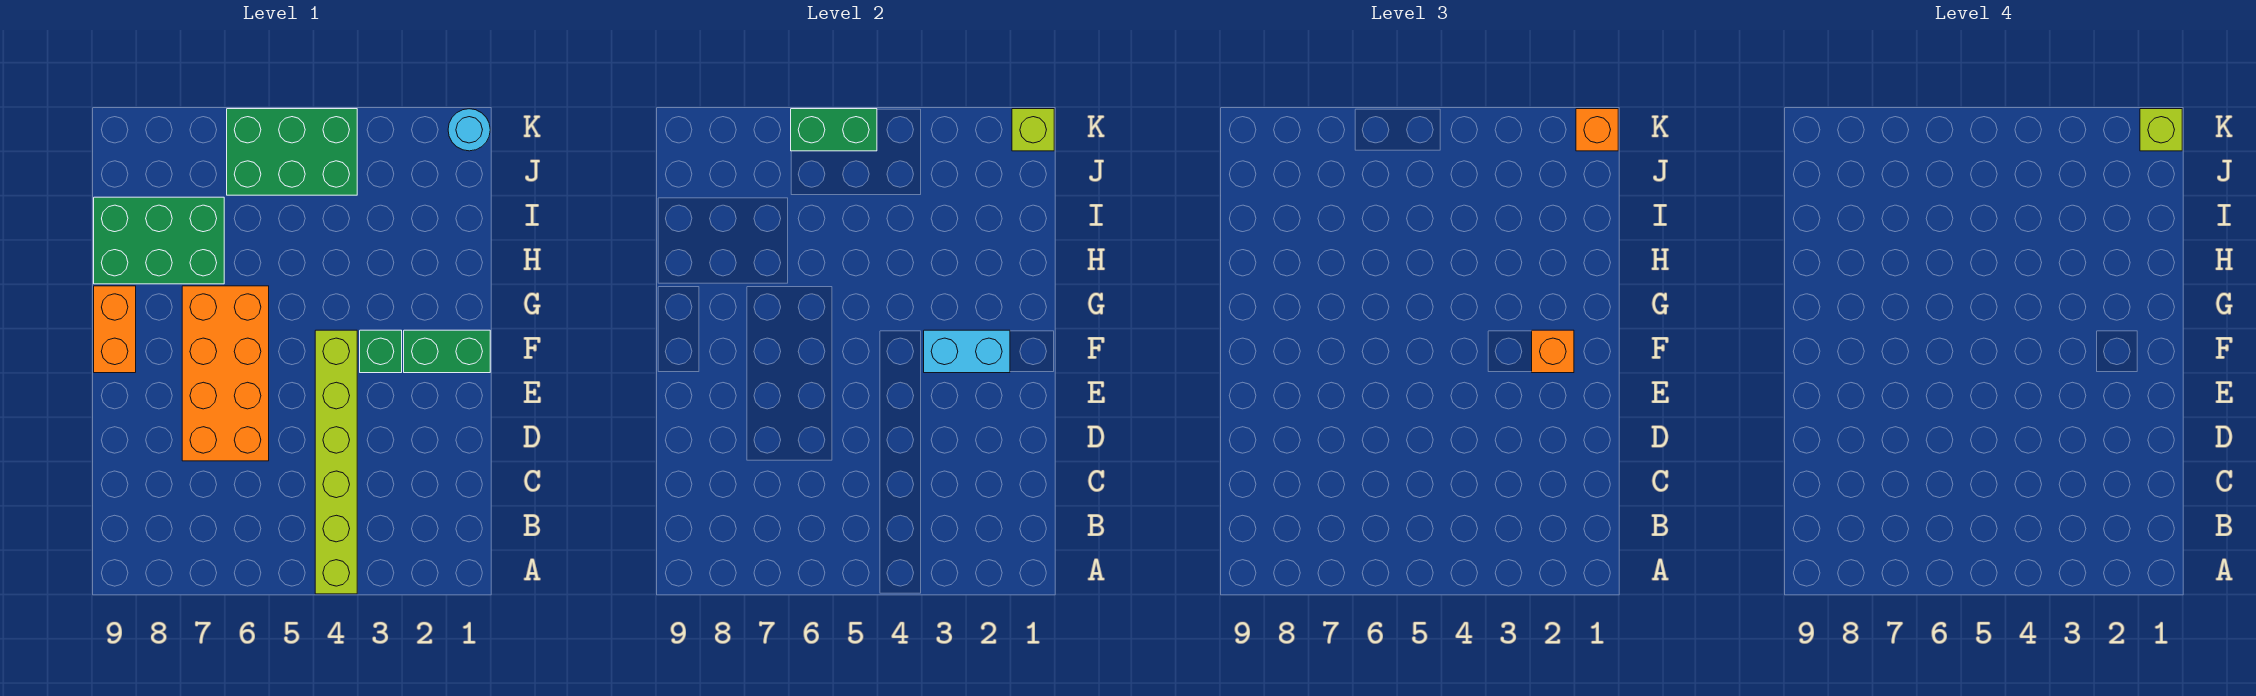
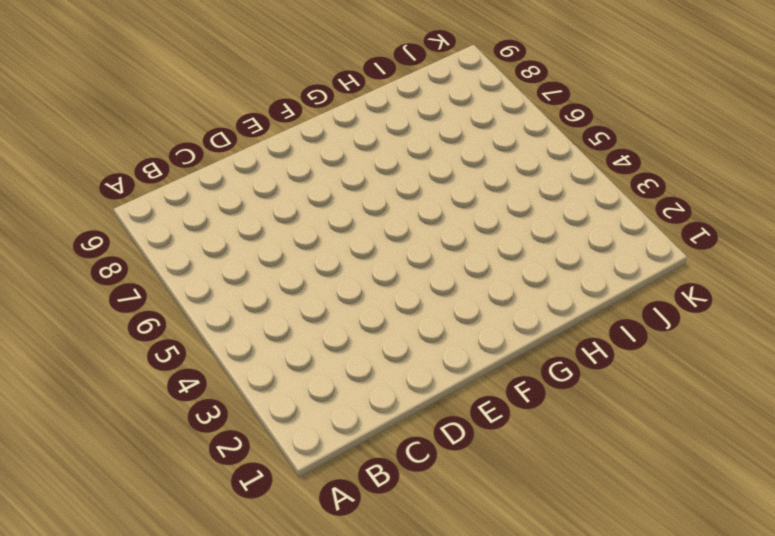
none -> lime 1x6 brick [315,330,357,594]
none -> orange 2x4 brick [182,286,269,461]
none -> green 1x2 brick [404,330,490,373]

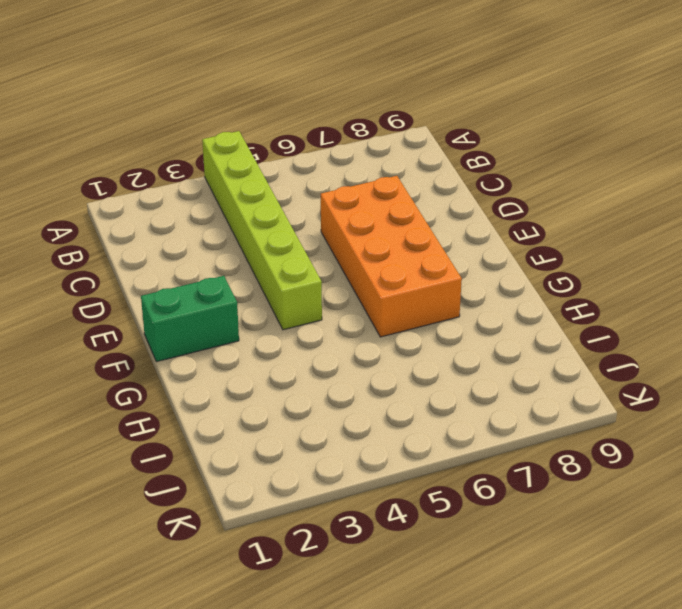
none -> green 1x1 brick [360,330,402,373]
none -> orange 1x2 brick [94,286,136,373]
none -> green 2x3 brick [94,197,224,284]

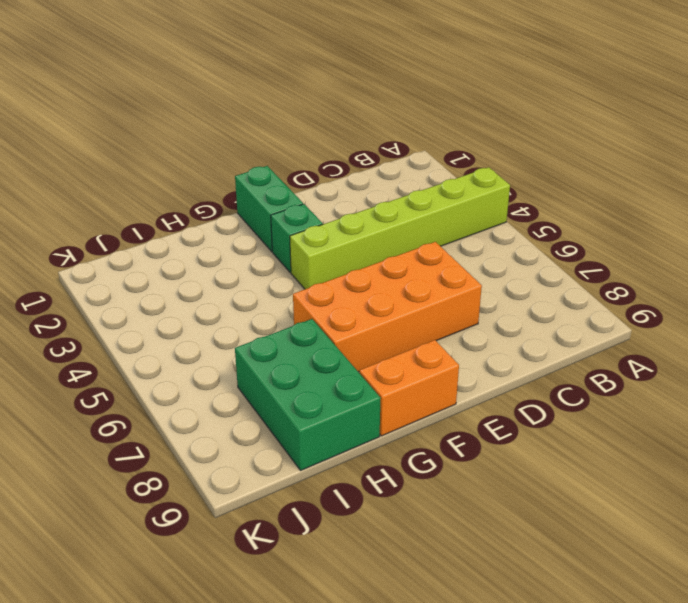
none -> green 2x3 brick [227,109,357,195]
none -> cyan 1x1 round brick [448,109,490,151]
none -> cyan 1x2 brick [924,330,1010,373]

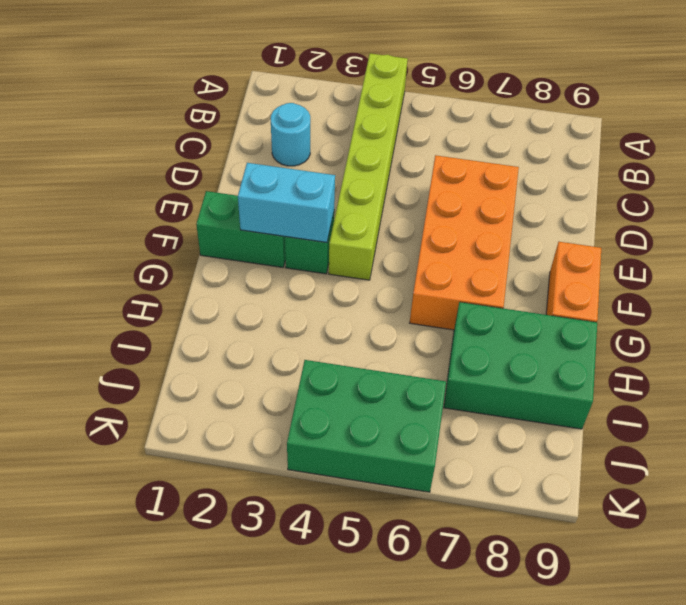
cyan 1x1 round brick [271,103,310,166] -> cyan 1x1 round brick moved to [448,109,490,151]
none -> lime 1x1 brick [1012,109,1054,151]
none -> green 1x2 brick [791,109,877,151]
none -> orange 1x1 brick [1532,330,1574,373]

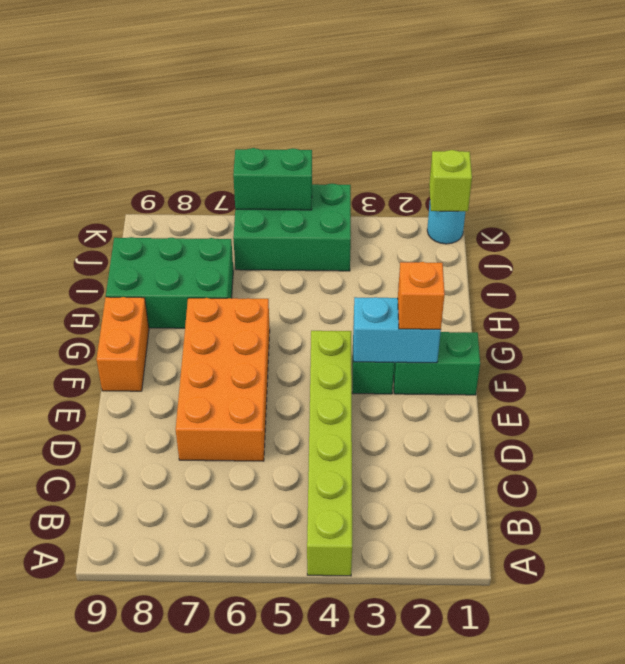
none -> orange 1x1 brick [1576,109,1618,151]
none -> lime 1x1 brick [2140,109,2182,151]

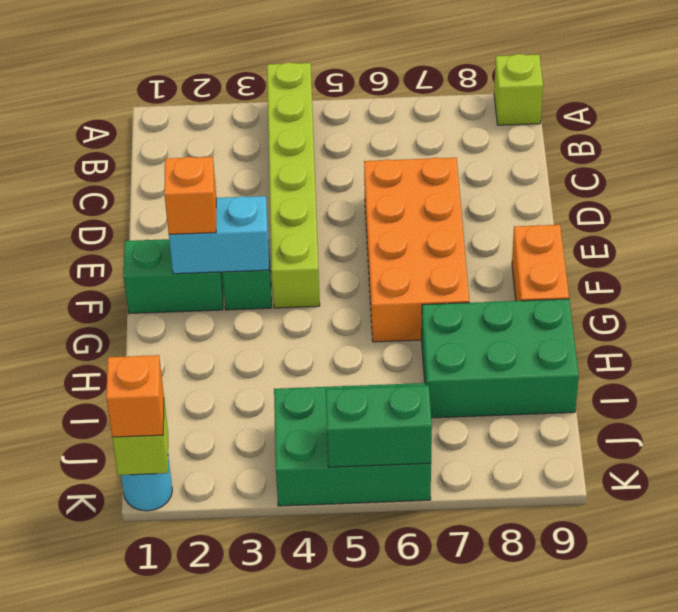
lime 1x1 brick [494,54,543,125] -> lime 1x1 brick moved to [2140,109,2182,151]

